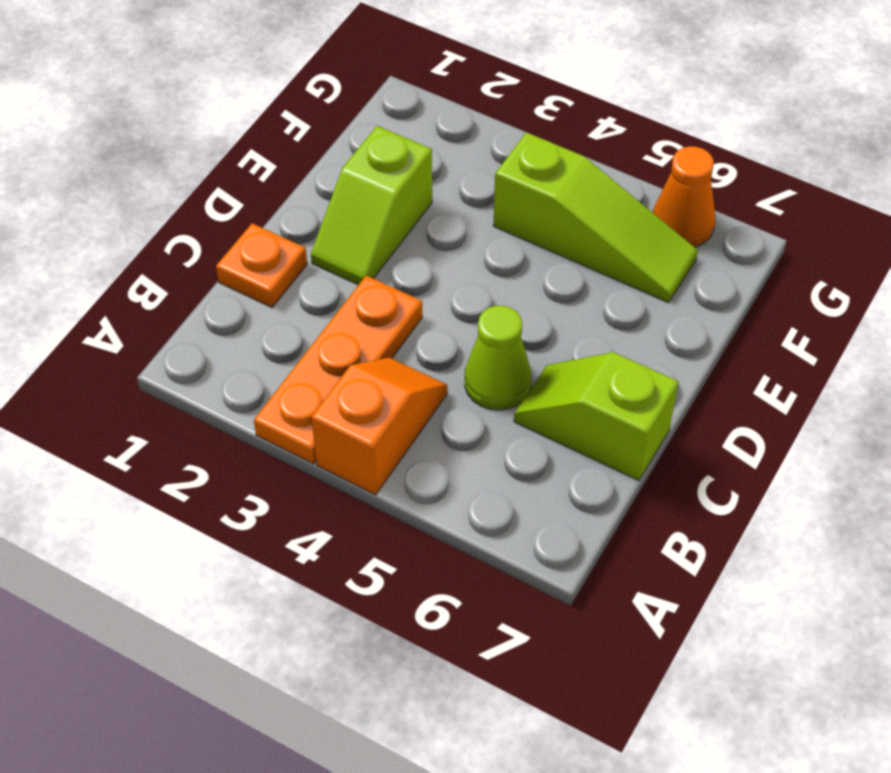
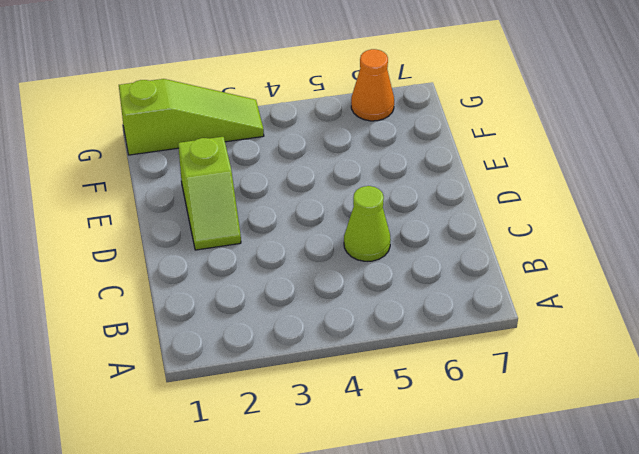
lime 1x3 slope [119,79,264,155] -> lime 1x3 slope moved to [493,132,698,303]
none -> orange 1x3 plate [254,275,422,464]
none -> orange 1x2 slope [311,358,447,495]

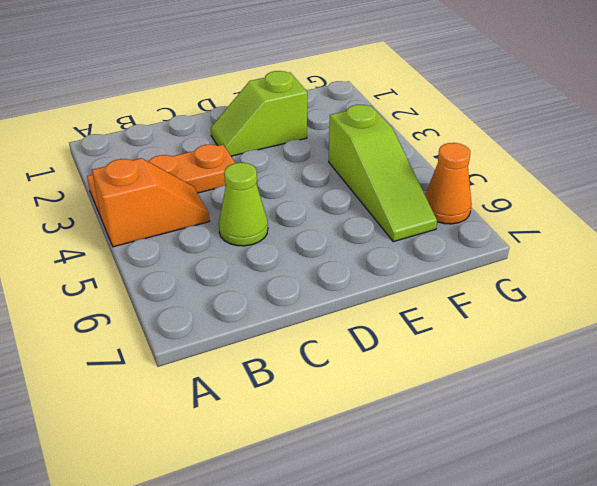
none -> orange 1x1 plate [216,223,307,307]
none -> lime 1x2 slope [514,352,678,481]

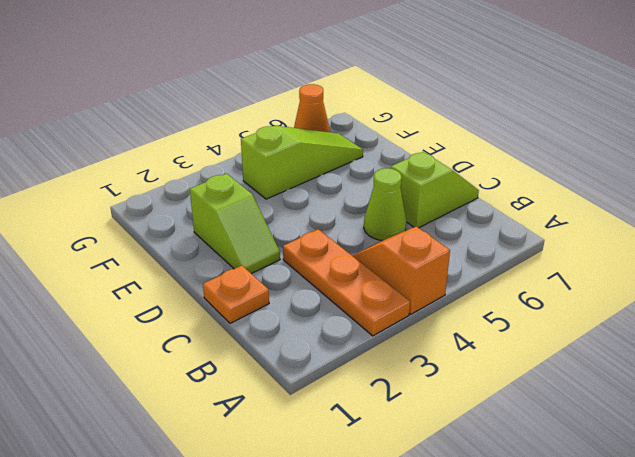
lime 1x2 slope [391,152,479,228] -> lime 1x2 slope turned to [514,352,678,481]

